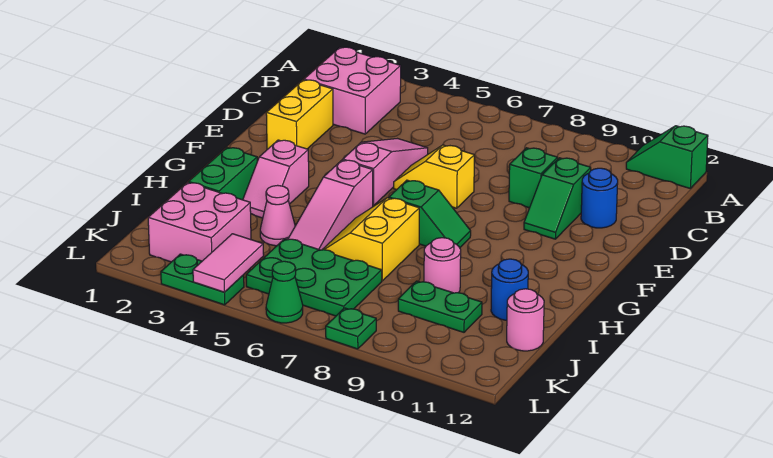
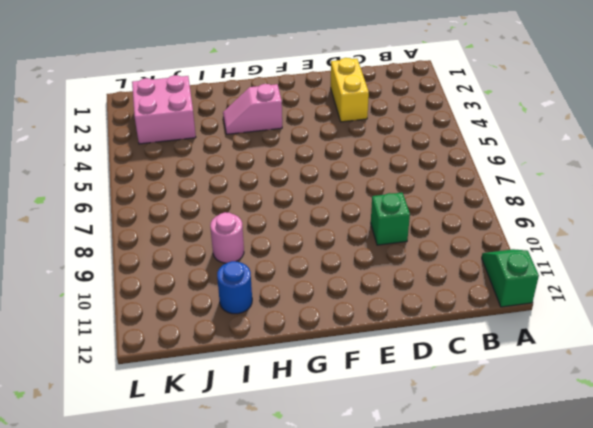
yellow 1x2 brick [331,58,369,122] -> yellow 1x2 brick turned to [266,80,333,149]
none -> pink 2x2 brick [304,47,401,134]
none -> pink 1x3 slope [343,139,428,206]
none -> green 1x2 slope [524,158,591,239]

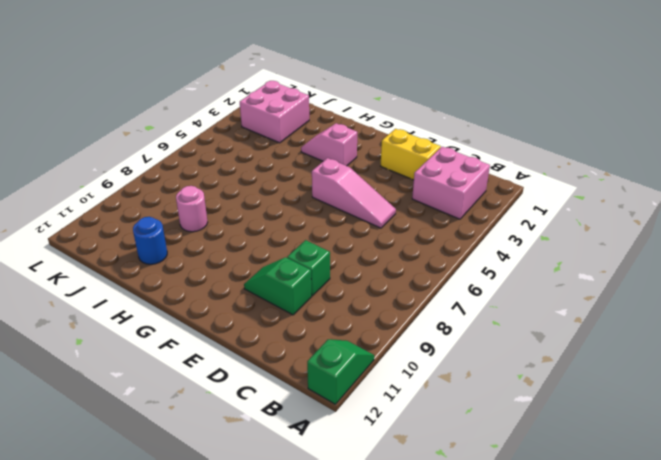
none -> blue 1x1 round brick [581,168,618,228]
none -> yellow 1x2 slope [394,145,474,208]
none -> pink 1x3 slope [288,160,373,250]

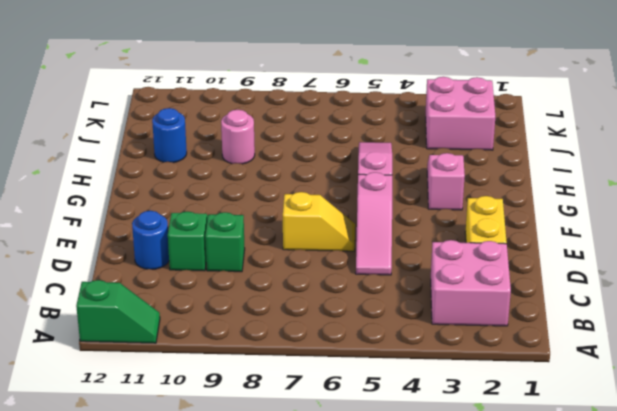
none -> green 1x2 slope [389,180,471,248]
none -> green 1x2 brick [189,147,257,200]
none -> yellow 2x2 slope [322,198,419,281]

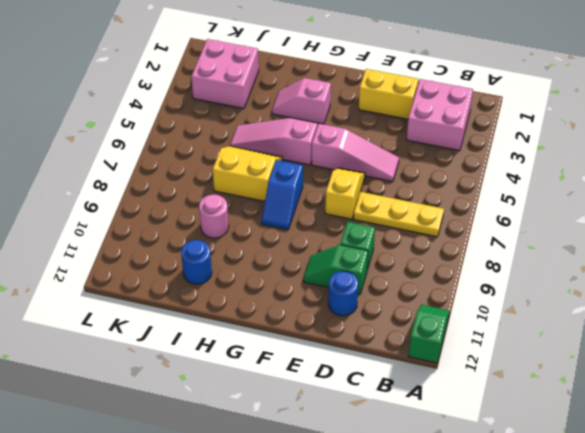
yellow 1x3 plate [354,192,444,237] -> none
blue 1x2 slope [262,160,303,230] -> green 1x2 slope [389,180,471,248]
none -> green 1x2 brick [189,147,257,200]
none -> pink 1x1 cone [260,185,295,246]
none -> green 2x3 plate [246,239,382,316]

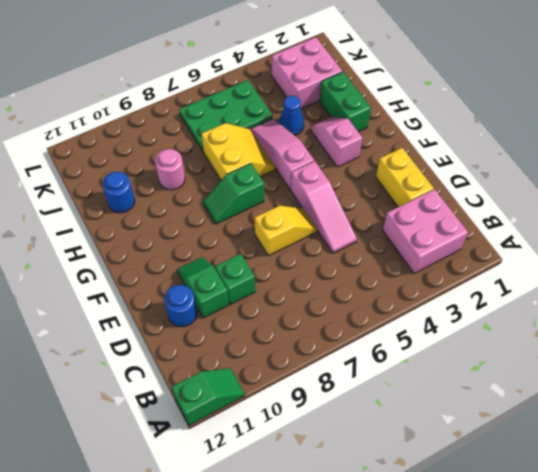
blue 1x1 cone [279,96,304,135] -> pink 1x1 cone [260,185,295,246]
none -> green 1x2 plate [398,281,482,332]
none -> pink 1x1 round brick [507,289,544,351]
none -> green 1x2 plate [161,254,244,305]

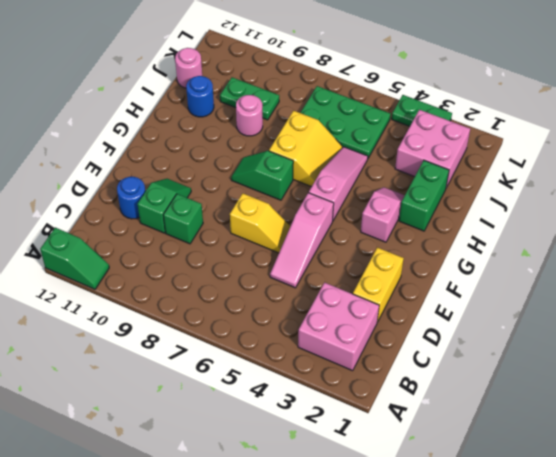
none -> pink 1x1 cone [260,185,295,246]
none -> green 1x1 cone [266,261,303,323]
none -> green 1x1 plate [326,308,376,349]

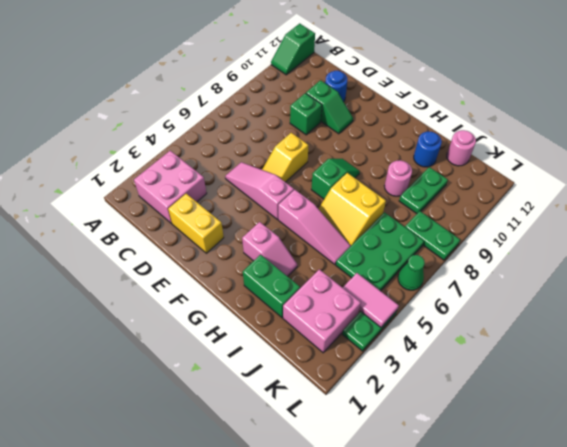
green 1x2 plate [405,211,460,260] -> green 1x1 plate [326,308,376,349]
none -> pink 1x1 cone [260,185,295,246]

